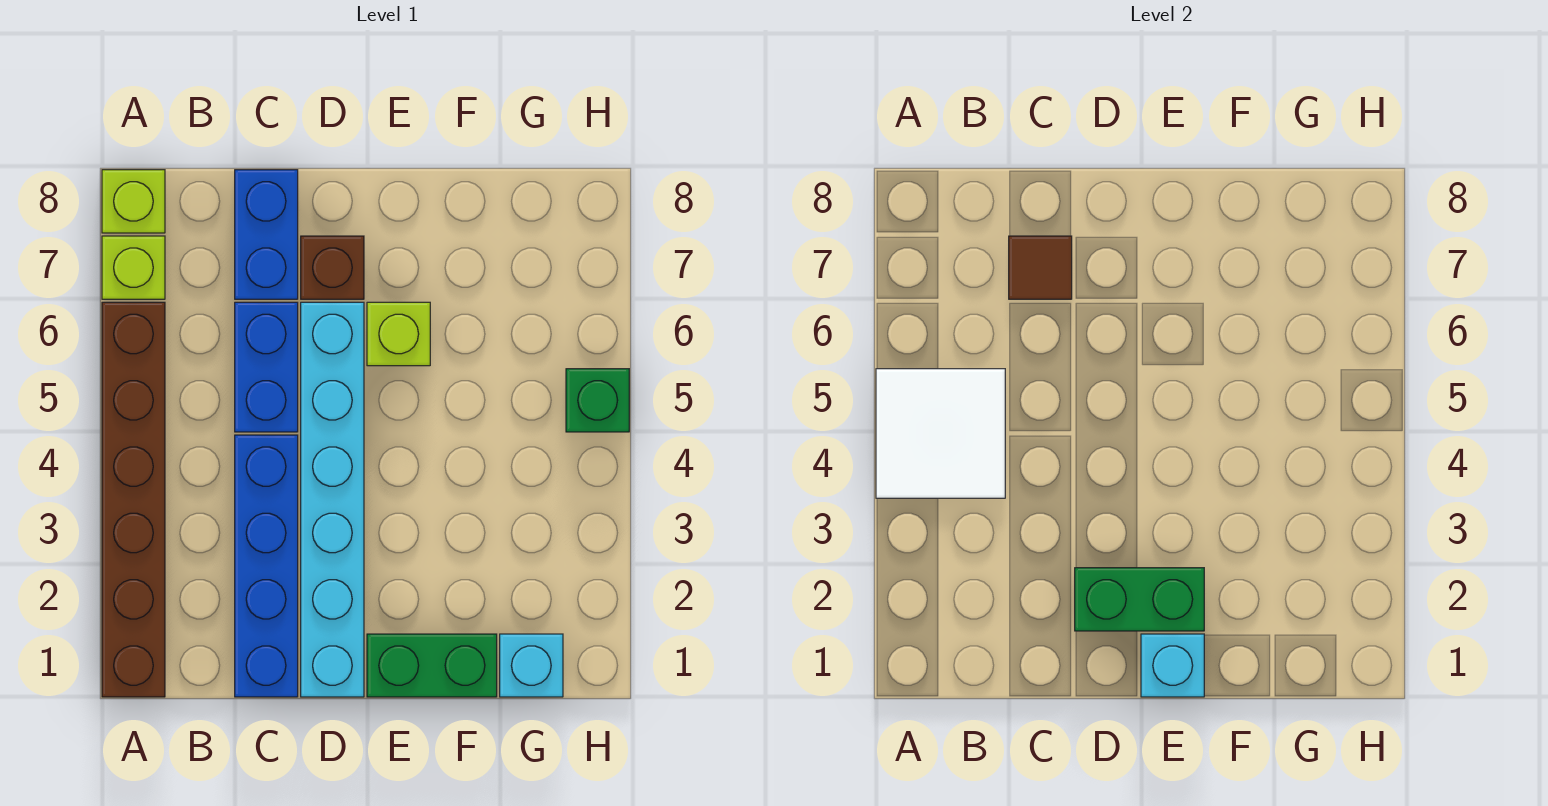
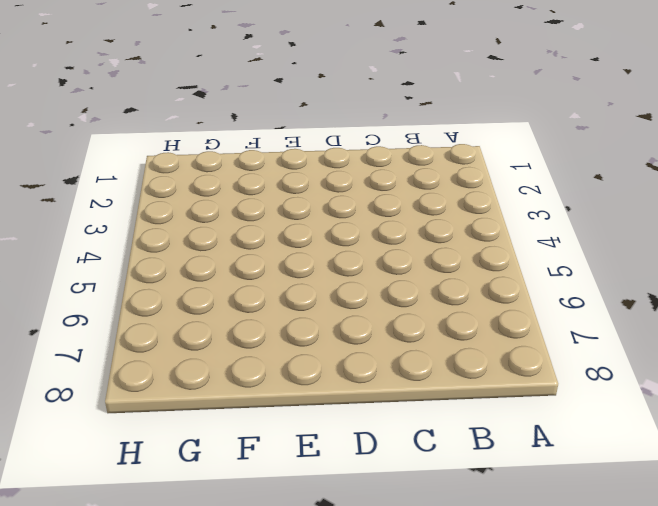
none -> brown 1x6 brick [102,302,165,697]
none -> lime 1x1 brick [102,236,165,299]
none -> lime 1x1 brick [102,170,165,233]

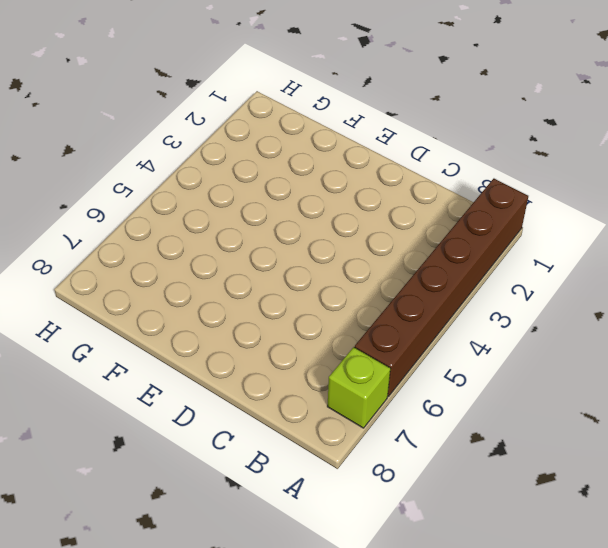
none -> lime 1x1 brick [102,170,165,233]
none -> blue 1x4 brick [235,435,298,697]
none -> blue 1x2 brick [235,302,298,432]

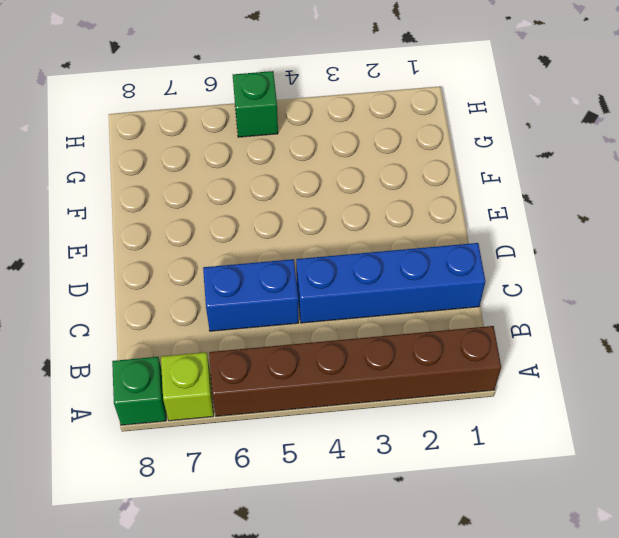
green 1x1 brick [112,357,166,425] -> lime 1x1 brick [102,170,165,233]
none -> blue 1x2 brick [235,170,298,299]
none -> cyan 1x6 brick [301,302,364,697]
none -> brown 1x1 brick [301,236,364,299]

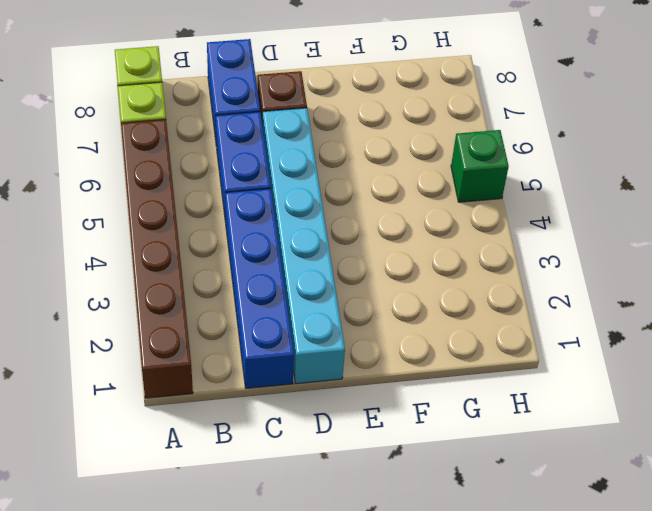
none -> green 1x2 brick [367,634,497,697]
none -> lime 1x1 brick [367,302,430,366]
none -> cyan 1x1 brick [500,634,563,697]

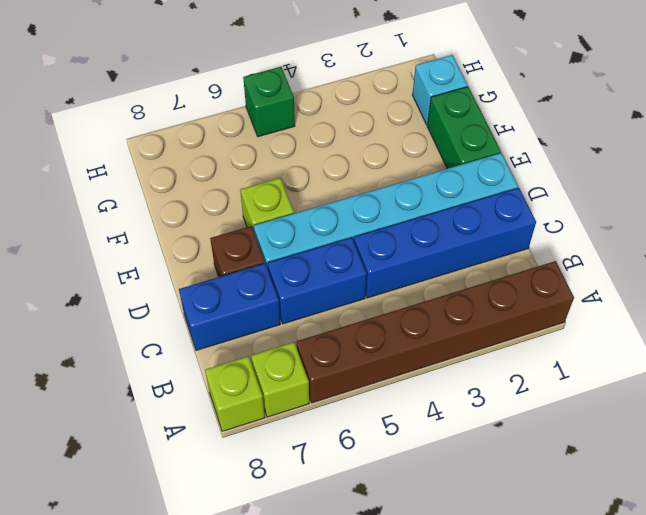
none -> white 2x2 tile [876,369,1005,498]
none -> brown 1x1 tile [1009,236,1072,299]
none -> green 1x2 brick [1075,568,1204,631]

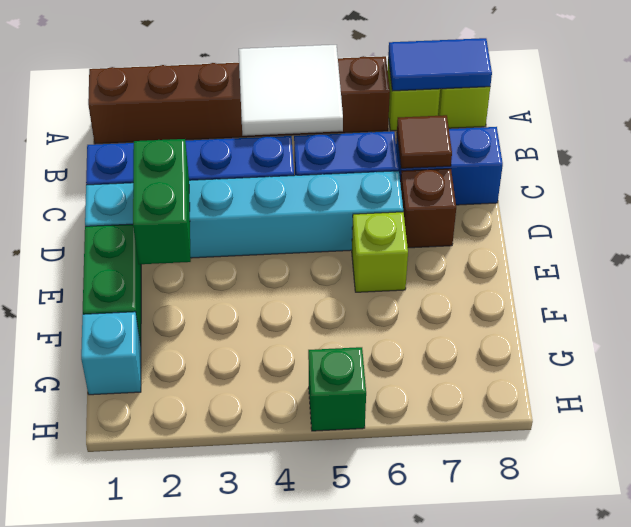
blue 1x2 tile [388,38,492,91] -> none
none -> cyan 1x1 brick [1141,634,1204,697]

